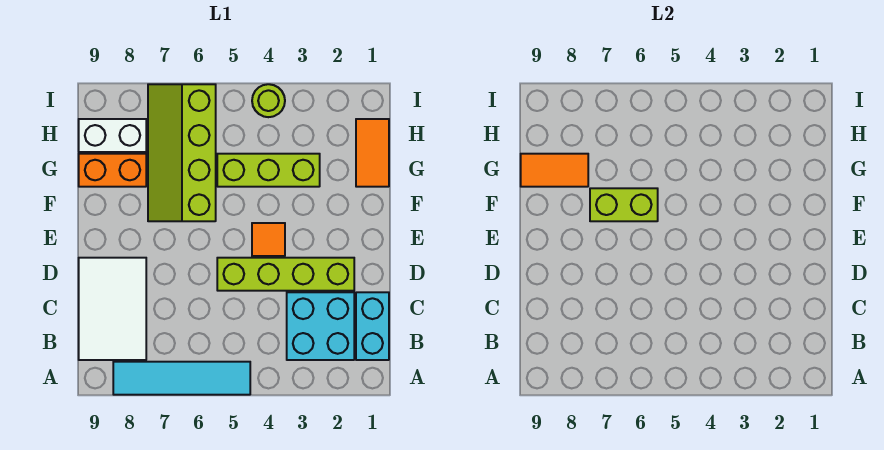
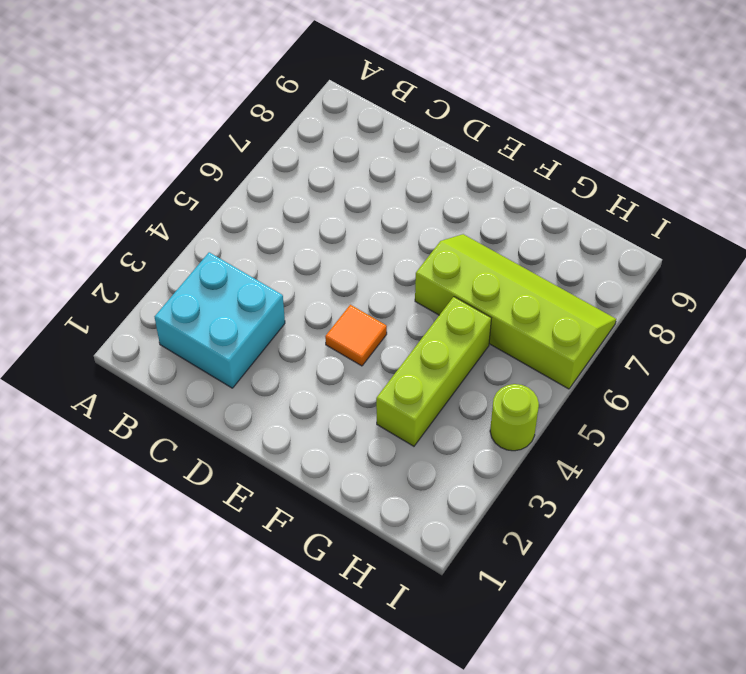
none -> cyan 1x4 tile [113,362,250,395]
none -> cyan 1x2 brick [356,292,389,360]
none -> white 2x3 tile [79,258,146,360]

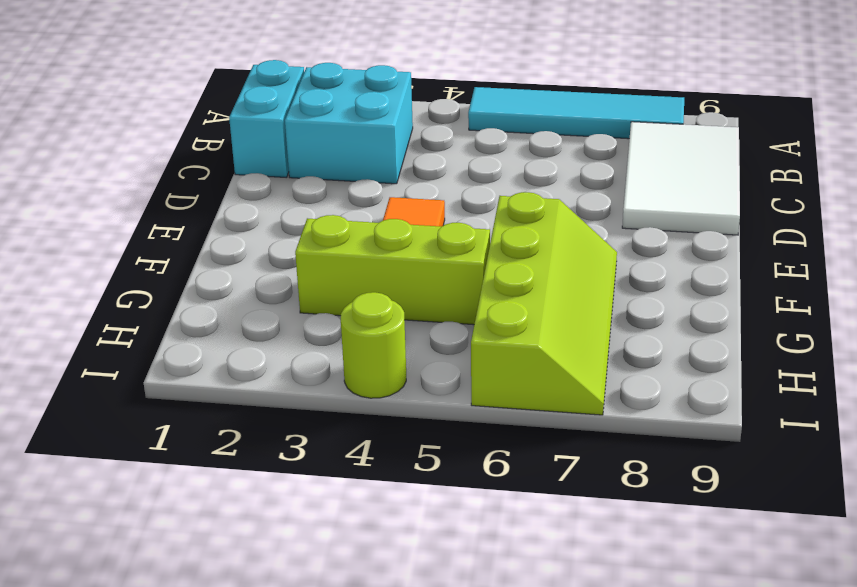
none -> lime 1x4 brick [217,258,354,291]
none -> orange 1x2 tile [356,119,389,187]
none -> orange 1x2 brick [79,154,146,187]

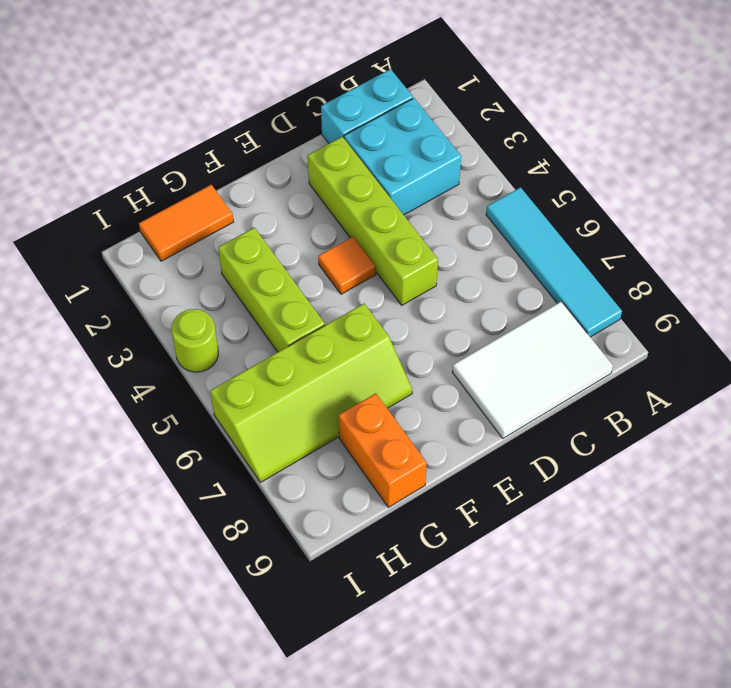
none -> white 1x2 brick [79,119,146,152]
none -> lime 1x2 brick [590,188,658,221]
none -> orange 1x2 tile [521,154,588,187]

